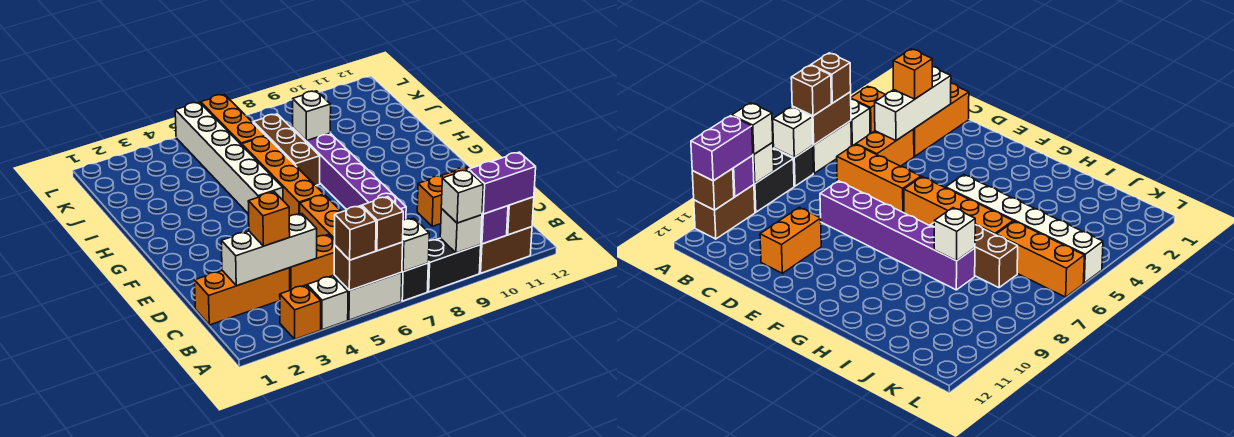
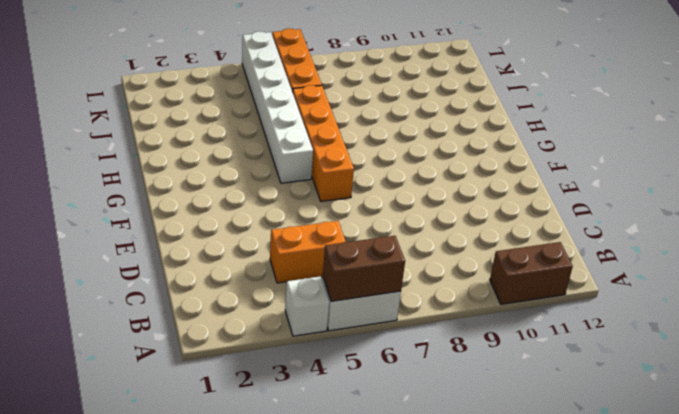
none -> orange 1x1 brick [280,285,321,339]
none -> black 1x1 brick [401,263,428,301]
none -> black 1x2 brick [428,238,481,292]

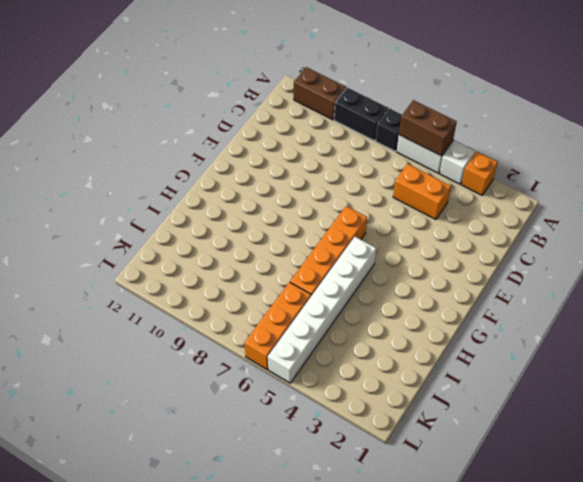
none -> orange 1x3 brick [195,268,290,325]
none -> orange 1x3 brick [300,195,341,240]
none -> purple 1x6 brick [293,128,406,220]

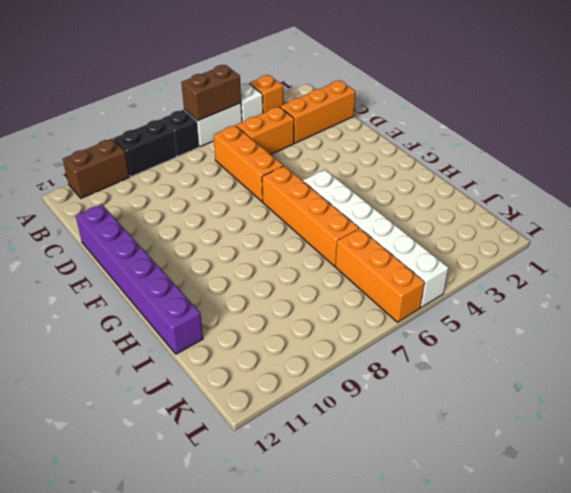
purple 1x6 brick [76,204,203,354] -> purple 1x6 brick moved to [293,128,406,220]
none -> orange 1x2 brick [417,167,469,226]
none -> brown 1x3 brick [253,114,320,186]
none -> white 1x1 brick [402,218,429,272]

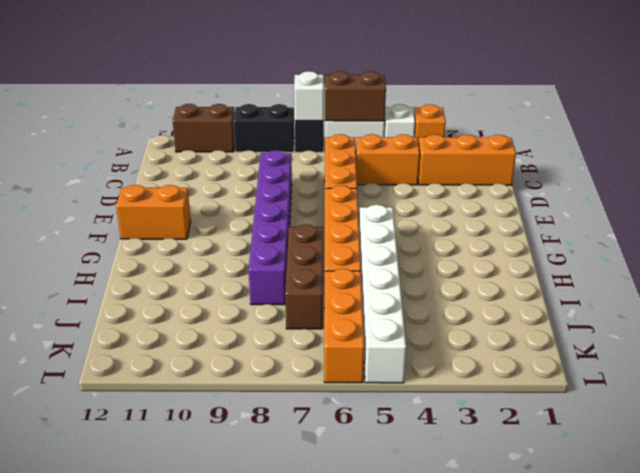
orange 1x2 brick [116,185,191,239] -> orange 1x2 brick moved to [417,167,469,226]
none -> white 1x1 brick [440,209,482,253]
none -> purple 1x1 brick [481,206,508,244]
none -> brown 1x1 brick [507,197,534,235]

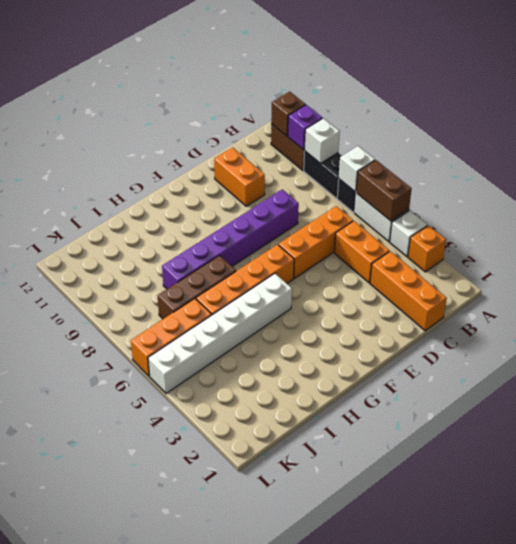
none -> white 1x3 brick [221,214,317,286]
none -> white 1x1 brick [293,91,331,141]
none -> brown 1x1 brick [335,206,376,260]

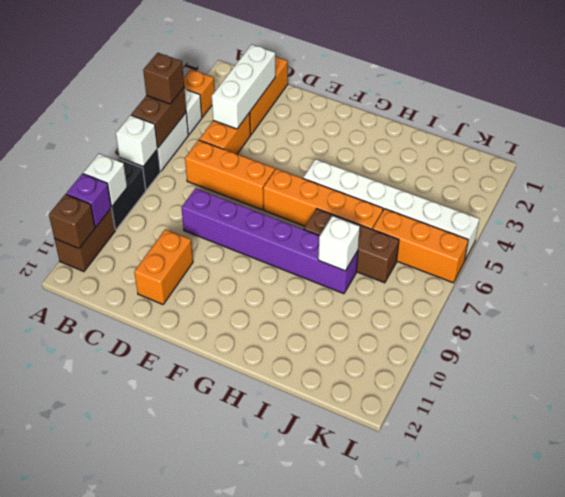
none -> brown 1x1 brick [362,197,403,251]
none -> white 1x1 brick [441,170,483,223]
none -> purple 1x2 brick [469,152,536,214]

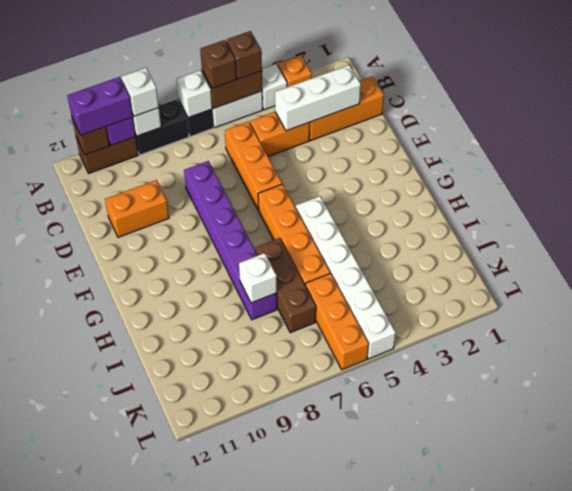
none -> orange 1x1 brick [248,192,290,246]

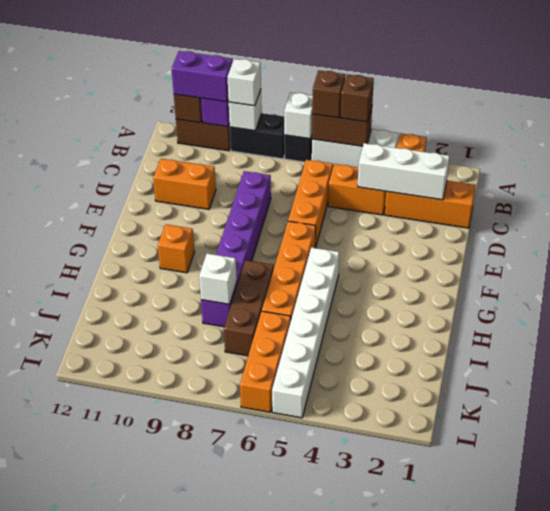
orange 1x1 brick [158,224,194,273] -> orange 1x1 brick moved to [248,192,290,246]

